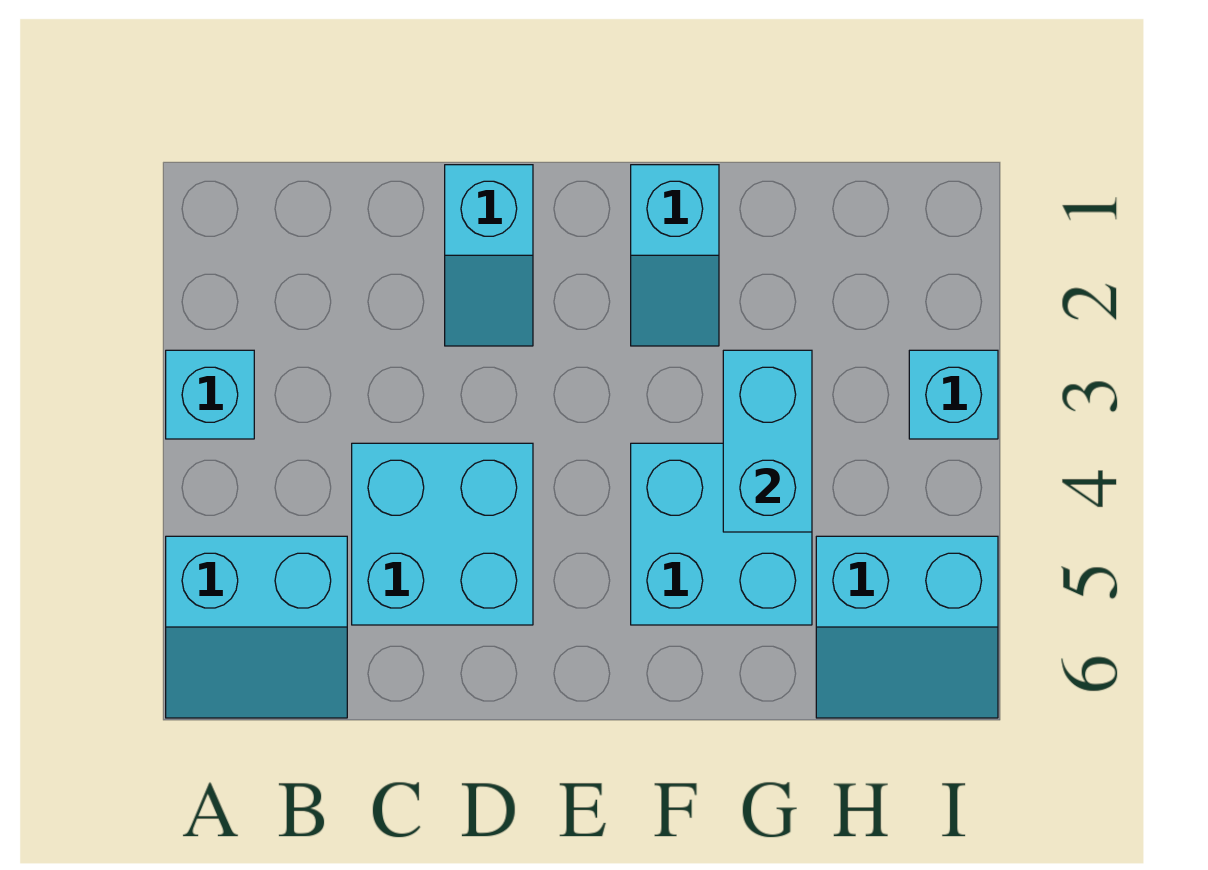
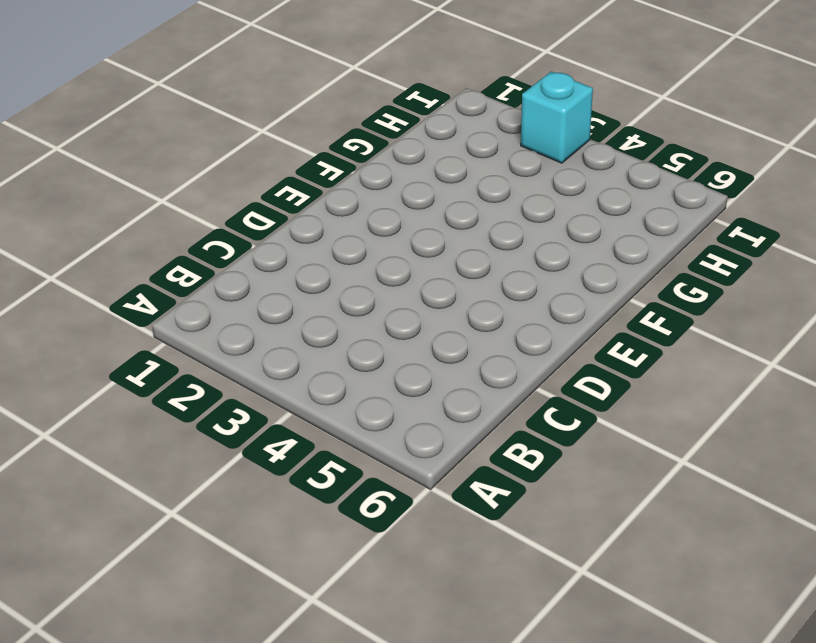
none -> cyan 1x1 brick [166,350,254,439]
none -> cyan 2x2 slope [166,536,347,718]

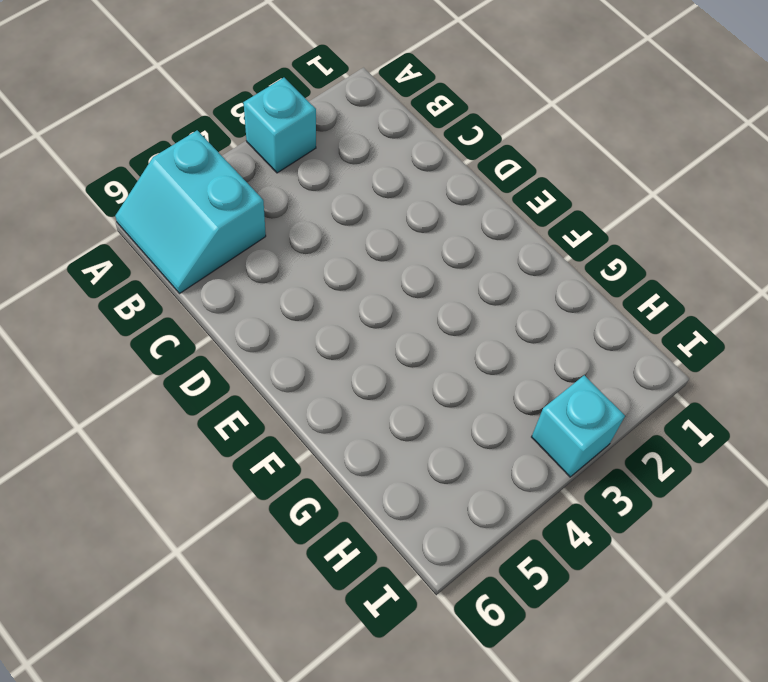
none -> cyan 2x2 brick [352,443,533,625]
none -> cyan 1x2 slope [445,165,533,346]

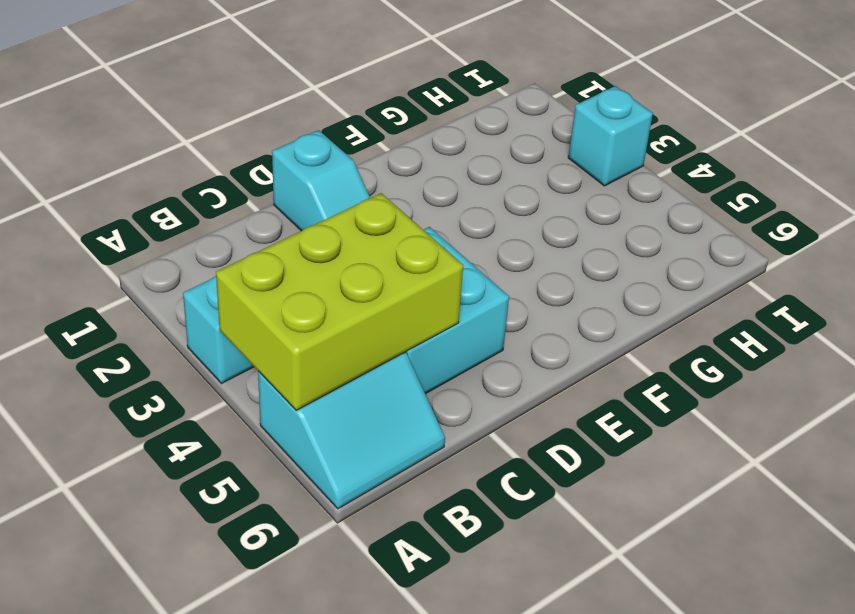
lime 2x3 brick [216,193,463,410] -> none
none -> cyan 1x2 slope [631,165,719,346]
none -> cyan 2x2 brick [631,443,812,625]

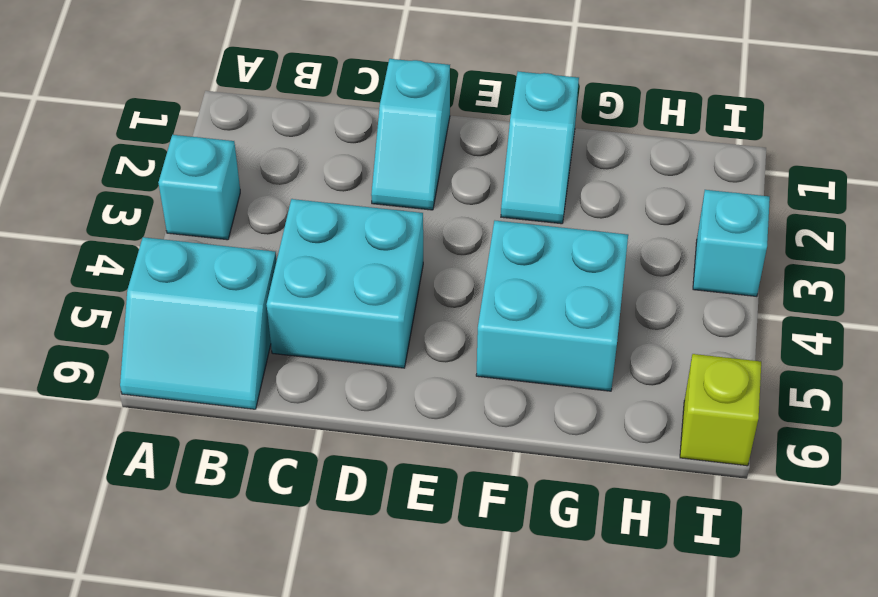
lime 1x1 brick [680,354,761,466] -> cyan 2x2 slope [816,536,998,718]
none -> cyan 1x2 brick [723,350,812,532]

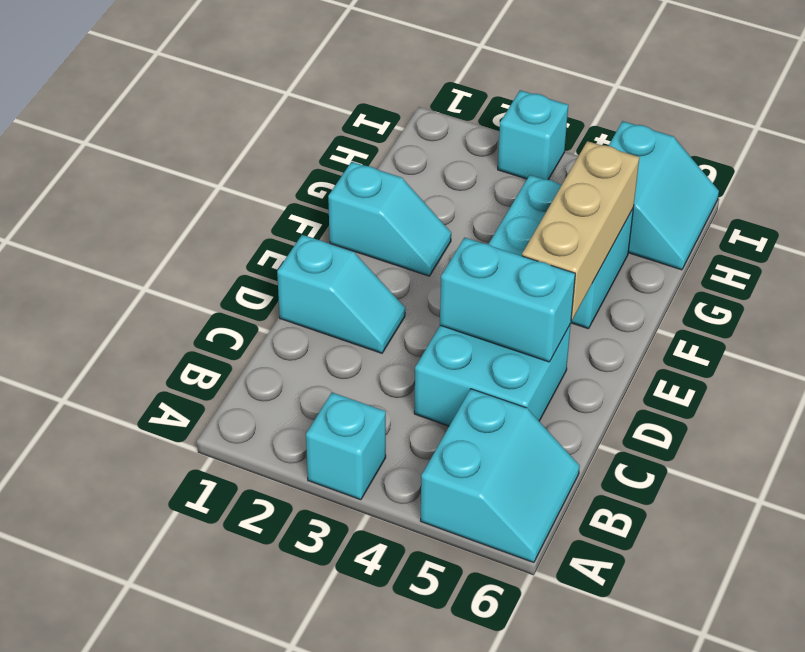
cyan 1x2 brick [440,238,575,362] -> cyan 1x2 brick moved to [723,350,812,532]
tan 1x3 brick [522,141,639,321] -> none

